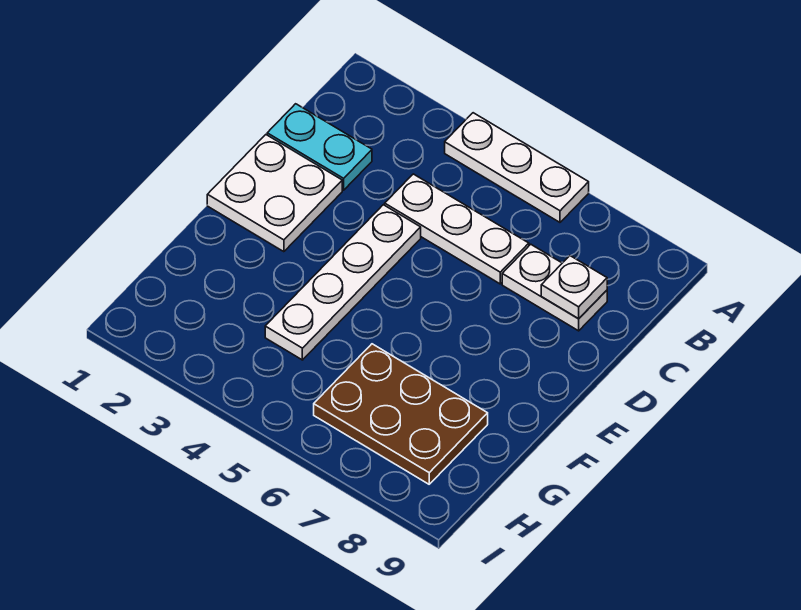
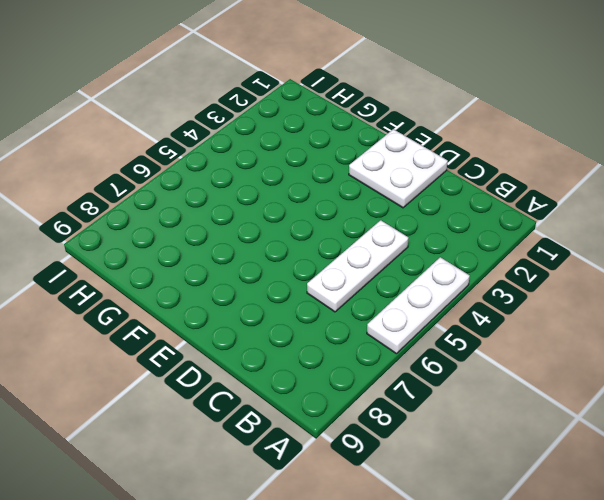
none -> cyan 1x2 plate [267,104,372,190]
none -> white 1x2 plate [502,244,607,331]

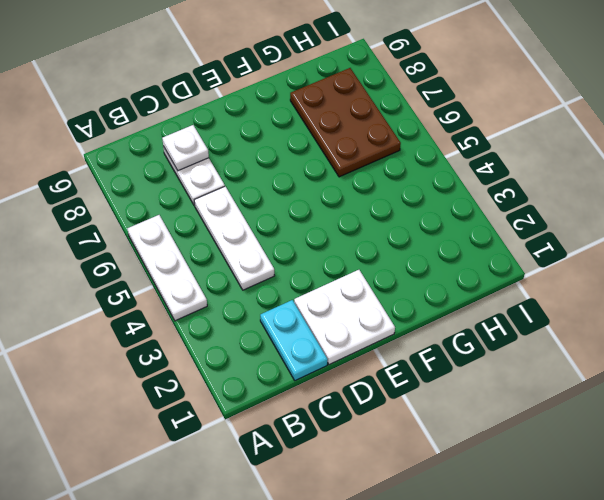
none -> white 1x4 plate [265,205,421,360]

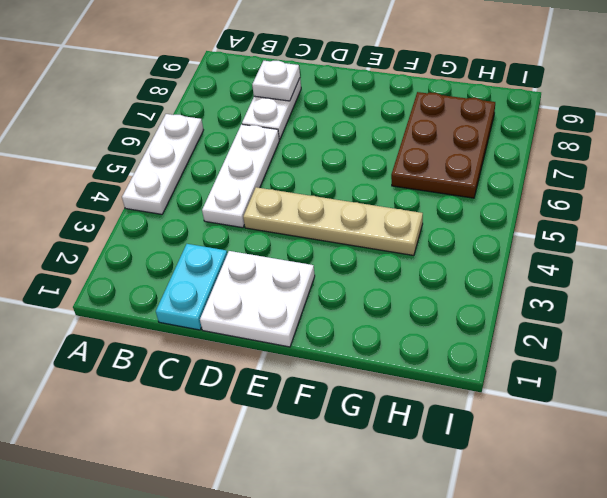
tan 1x4 plate [243,187,423,256] -> white 1x4 plate [265,205,421,360]

